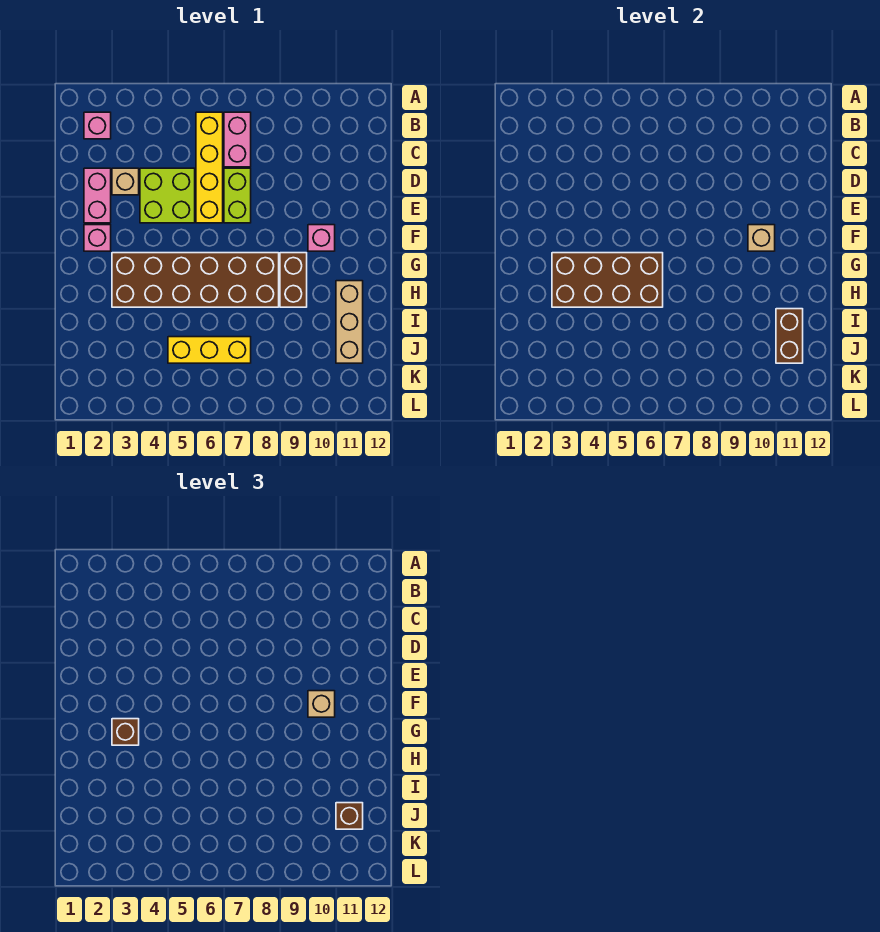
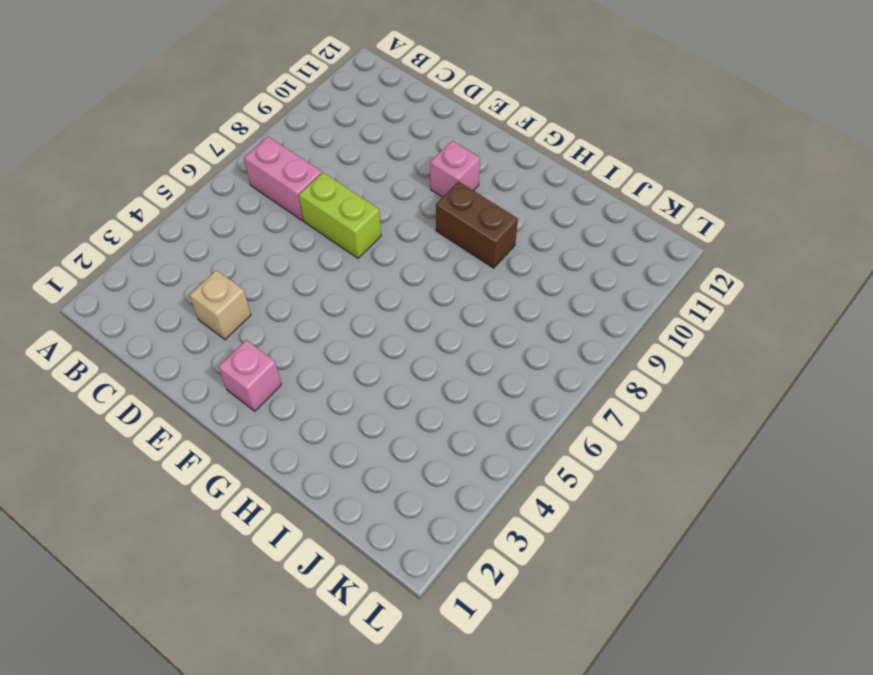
none -> pink 1x1 brick [84,112,111,139]
none -> yellow 1x4 brick [196,112,223,223]
none -> pink 1x2 brick [84,168,111,223]

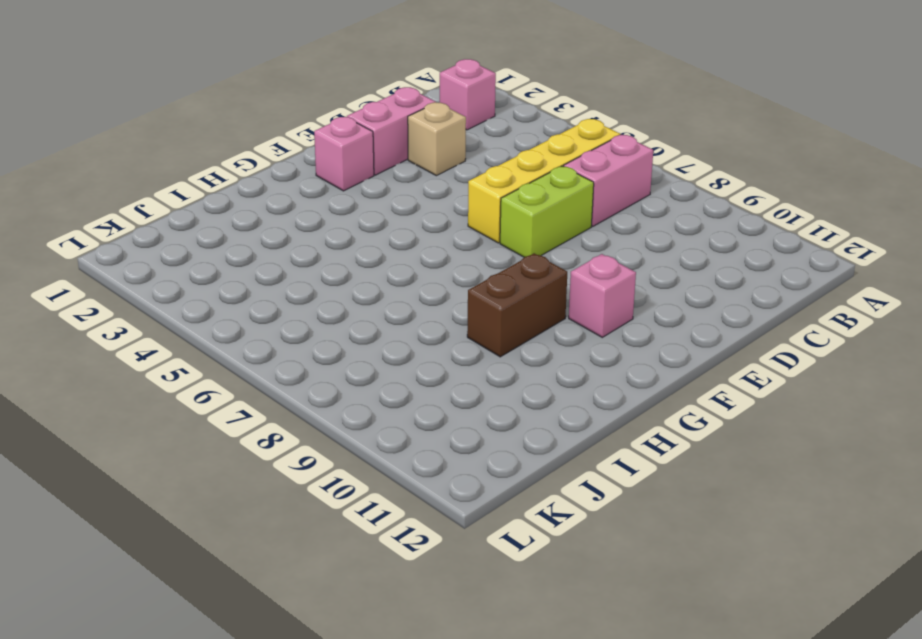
none -> lime 2x2 brick [140,168,195,223]
none -> brown 2x6 brick [112,253,279,307]
none -> tan 1x3 brick [336,281,363,363]

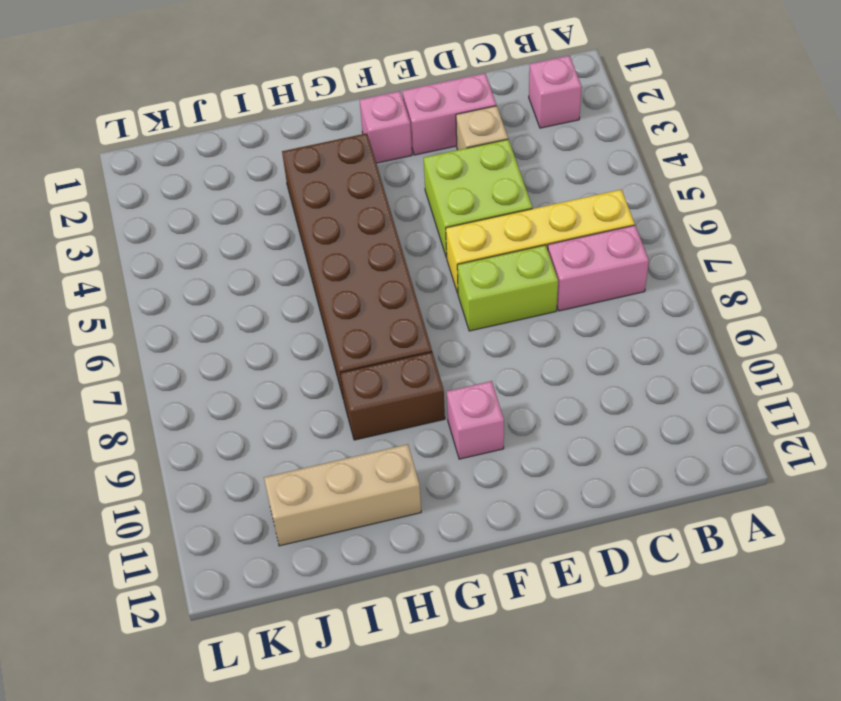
none -> yellow 1x3 brick [168,337,251,363]
none -> tan 1x1 brick [748,225,775,251]
none -> brown 2x4 brick [552,253,663,307]

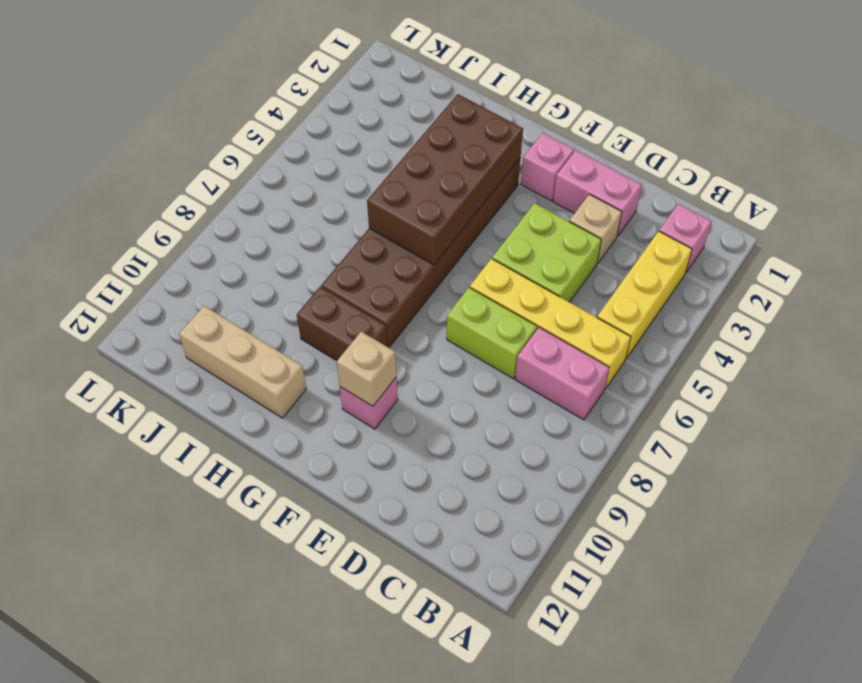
yellow 1x3 brick [597,231,692,359] -> yellow 1x3 brick moved to [168,337,251,363]
none -> brown 1x2 brick [776,309,803,363]
none -> tan 1x1 brick [308,691,335,717]
none -> brown 1x1 brick [112,719,139,745]

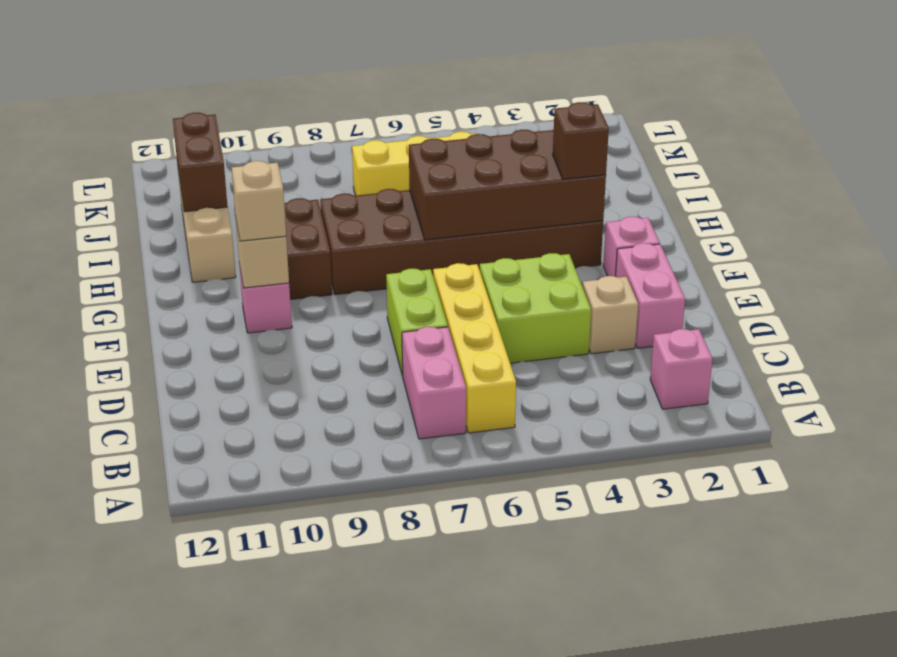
none -> brown 1x1 brick [336,803,363,829]

